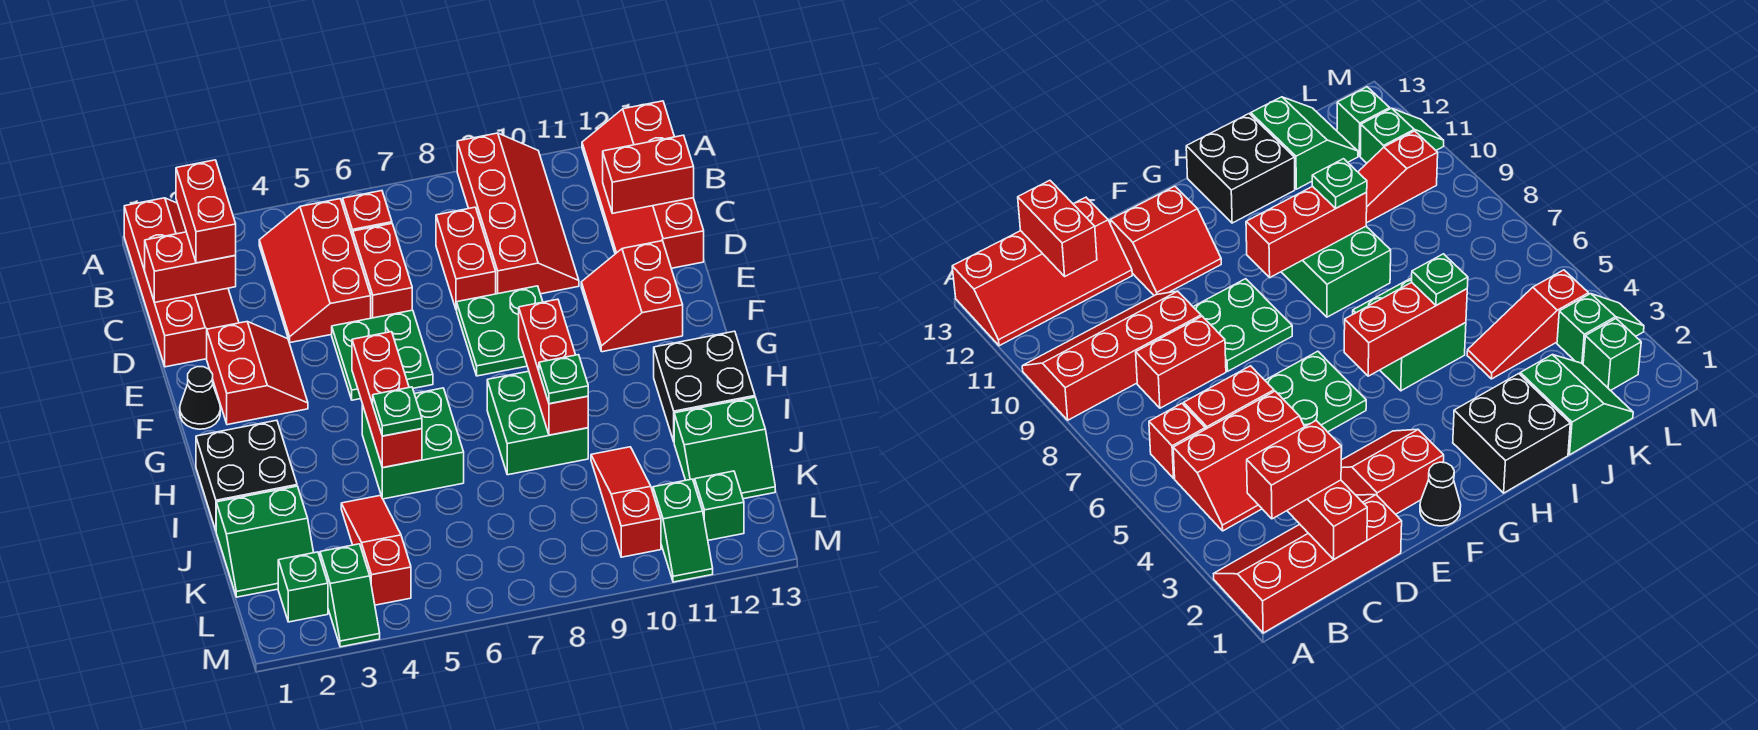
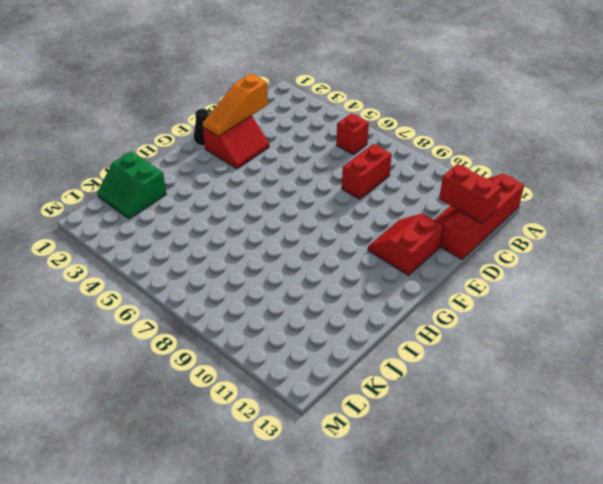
orange 1x3 slope [203,74,268,136] -> none
none -> red 2x4 slope [124,198,239,367]
none -> red 2x4 slope [457,133,579,294]
none -> red 2x3 slope [259,199,371,343]
none -> red 1x2 brick [353,224,412,318]

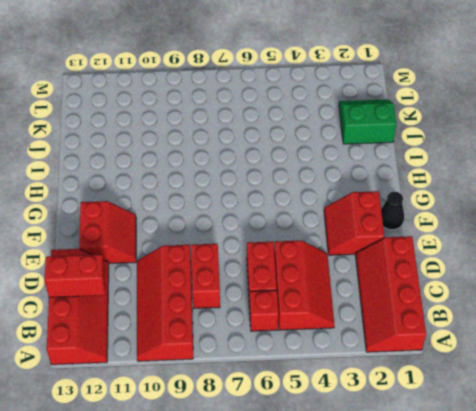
none -> green 2x2 plate [332,310,433,400]
none -> green 2x2 plate [457,286,543,376]
none -> black 2x2 brick [196,420,297,530]
none -> green 2x2 brick [362,388,464,499]

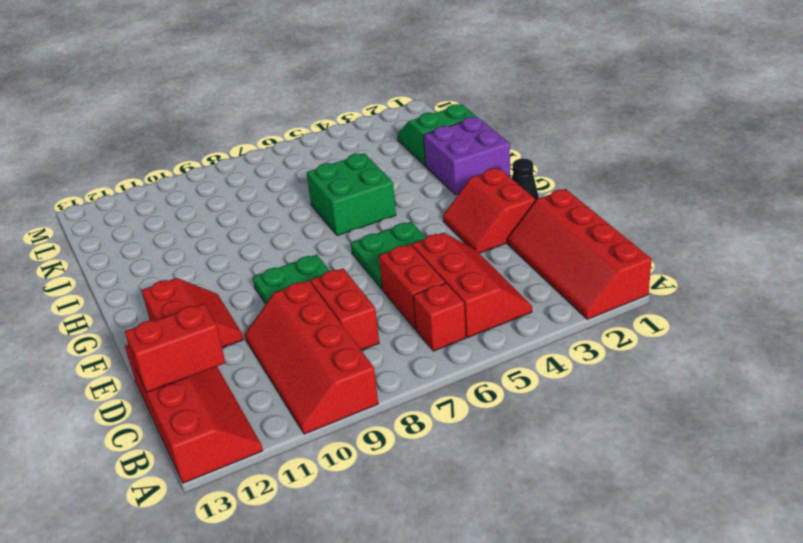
purple 2x2 brick [424,117,510,195] -> black 2x2 brick [196,420,297,530]
none -> green 2x2 brick [487,371,588,475]
none -> black 2x2 brick [654,331,755,441]
none -> red 1x3 slope [341,495,411,605]
none -> red 1x3 slope [591,447,661,557]

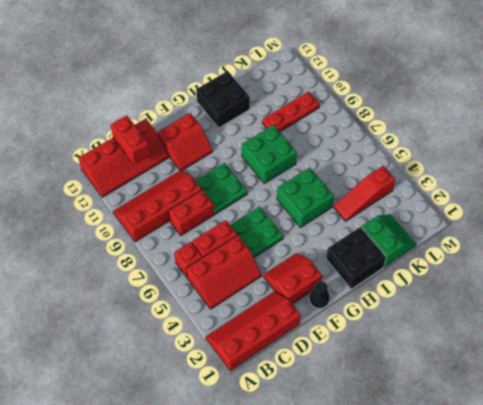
red 1x3 plate [262,91,320,132] -> red 1x3 slope [591,447,661,557]
none -> green 2x2 slope [674,397,775,499]
none -> green 1x1 brick [278,552,328,622]
none -> green 1x2 slope [320,544,380,647]
none -> green 1x2 slope [653,479,713,582]

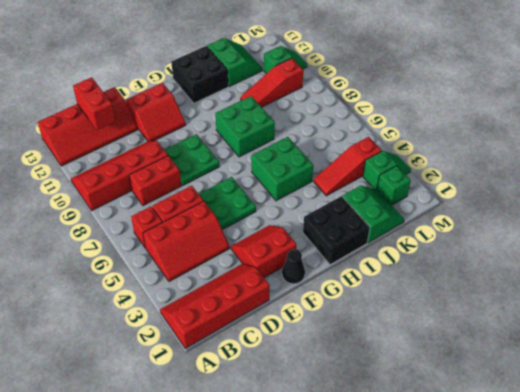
none -> green 1x1 brick [695,471,744,540]
none -> red 1x2 brick [145,232,236,303]
none -> red 1x3 brick [352,332,422,468]
none -> red 1x3 brick [519,299,588,435]

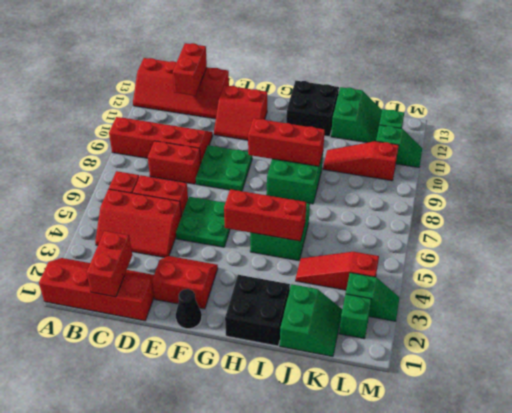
none -> red 1x2 brick [176,160,236,263]
none -> green 1x1 plate [373,387,422,436]
none -> green 1x1 plate [539,355,588,404]

